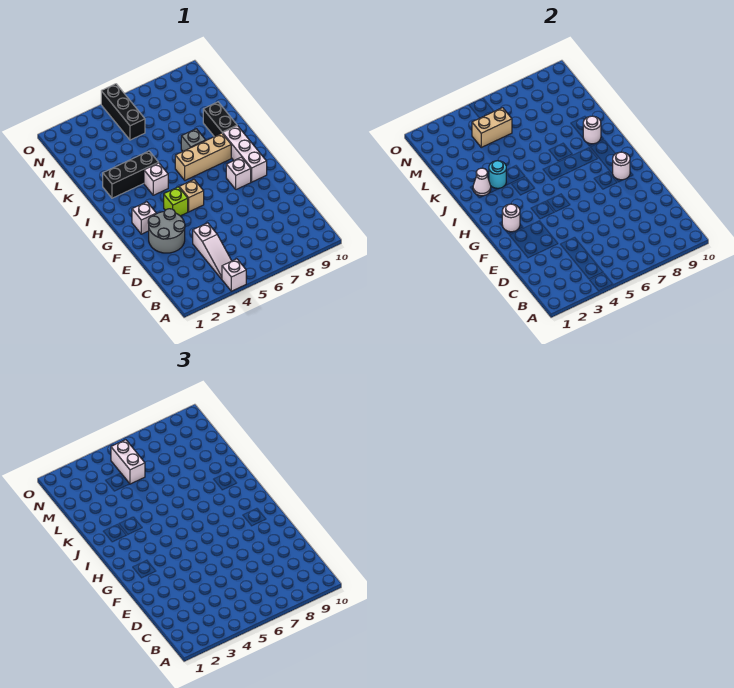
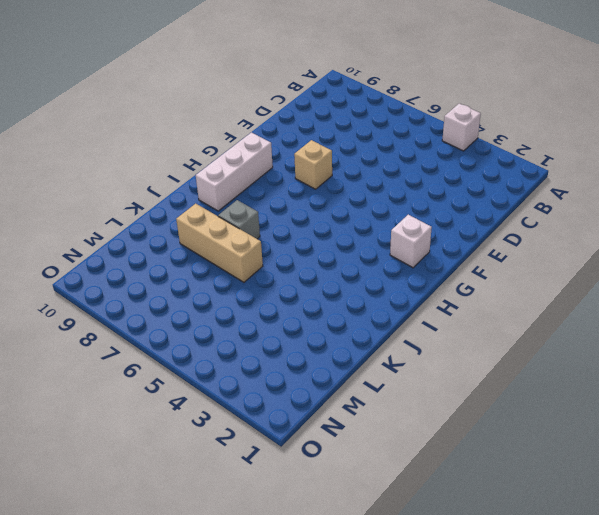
tan 1x1 brick [294,140,332,189] -> tan 1x1 brick moved to [179,180,204,212]
tan 1x3 brick [176,204,263,282] -> tan 1x3 brick moved to [175,133,231,180]
none -> white 1x3 slope [193,223,232,279]
none -> grey 2x2 round brick [148,209,185,253]
none -> lime 1x1 brick [164,187,188,216]

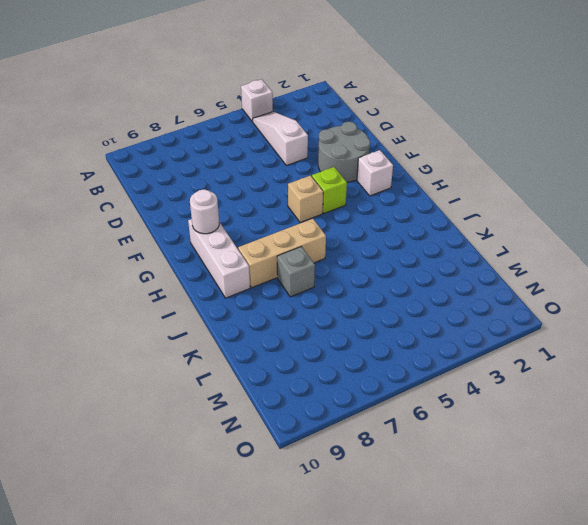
none -> white 1x1 brick [226,157,251,189]
none -> white 1x1 brick [144,163,168,195]
none -> black 1x3 brick [103,151,159,198]

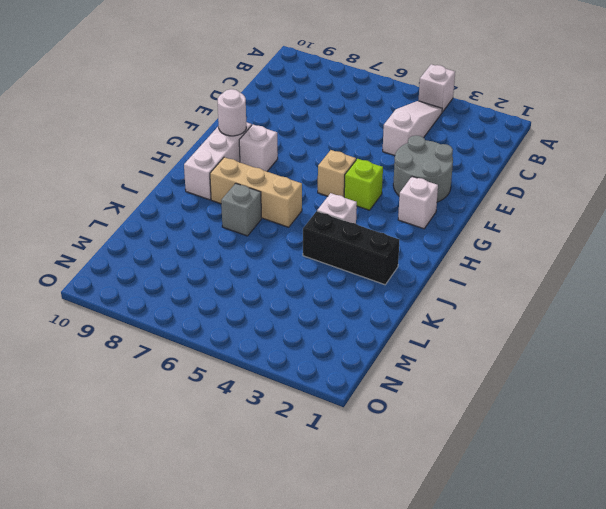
none -> black 1x2 brick [203,102,237,137]
none -> black 1x3 brick [101,84,145,140]
none -> white 1x1 round brick [502,204,520,232]

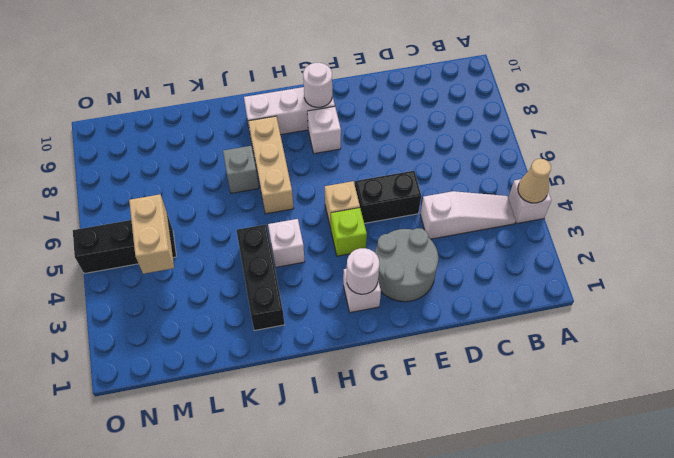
tan 1x1 cone [518,159,551,203] -> none
black 1x2 brick [355,171,421,223] -> black 1x2 brick moved to [203,102,237,137]
none -> white 1x1 cone [473,168,491,196]
none -> cyan 1x1 round brick [489,161,506,188]
none -> white 1x1 round brick [583,116,601,144]

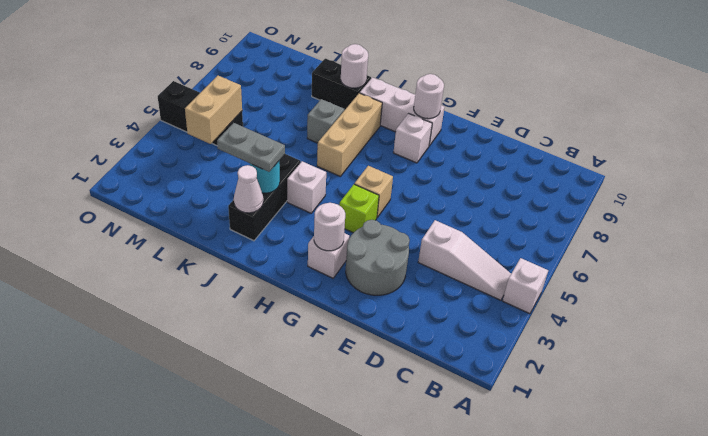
grey 1x2 plate [217,123,285,172] -> none
none -> white 1x2 brick [111,440,145,484]

